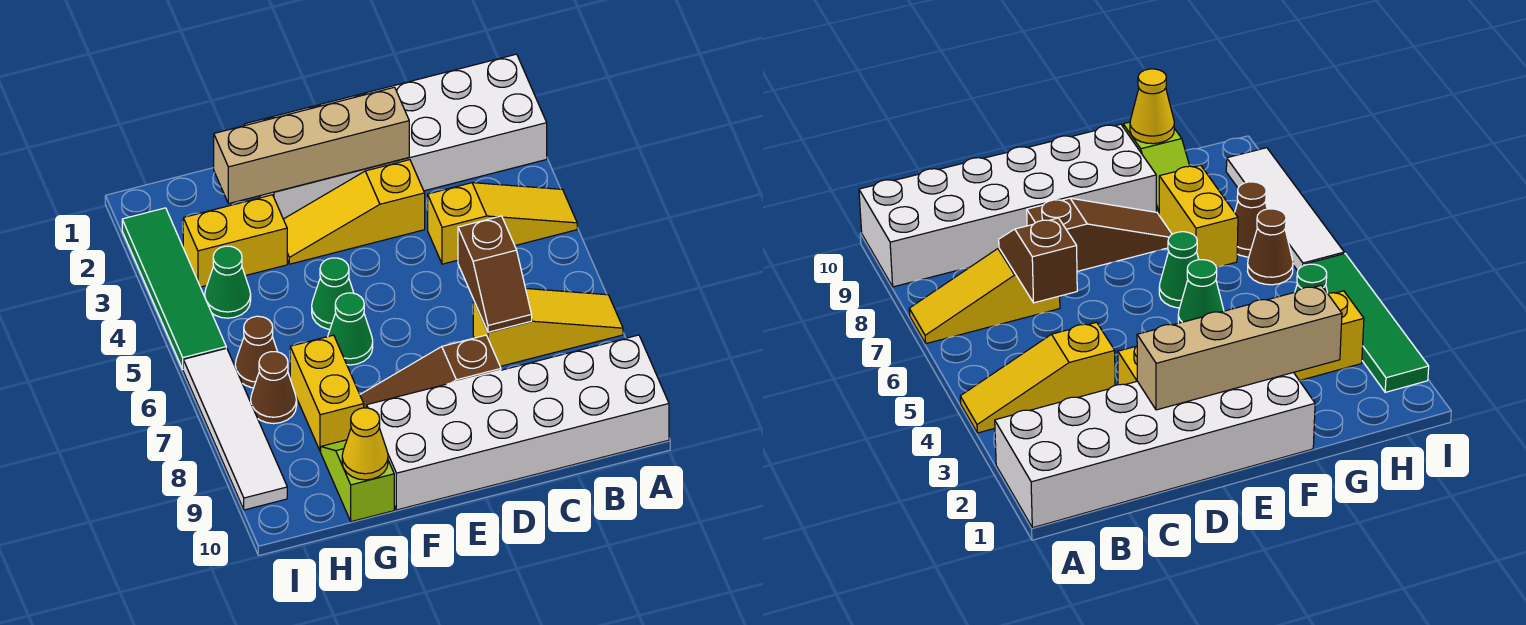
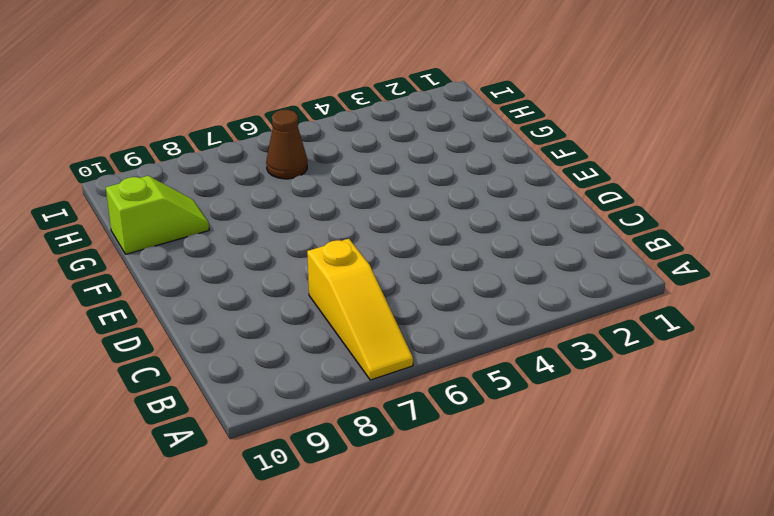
none -> white 2x6 brick [244,54,547,219]
none -> yellow 1x3 slope [428,183,577,264]
none -> white 2x6 brick [367,335,669,510]

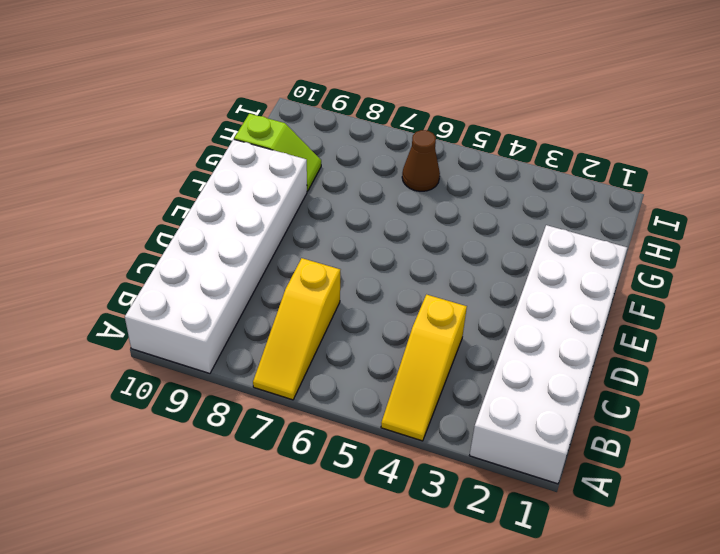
none -> yellow 1x3 slope [283,160,425,264]
none -> brown 1x3 slope [360,335,501,408]
none -> green 1x1 cone [312,258,354,329]

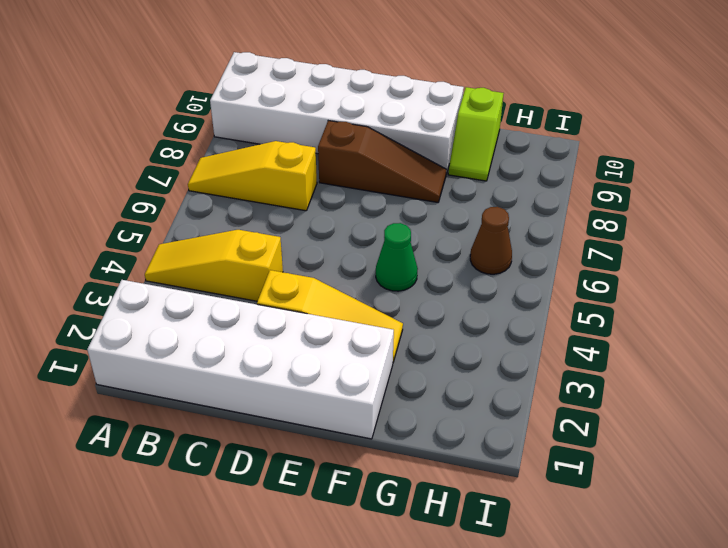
none -> green 1x1 cone [328,293,373,365]
none -> yellow 1x2 brick [183,195,287,287]
none -> yellow 1x2 brick [290,335,364,451]

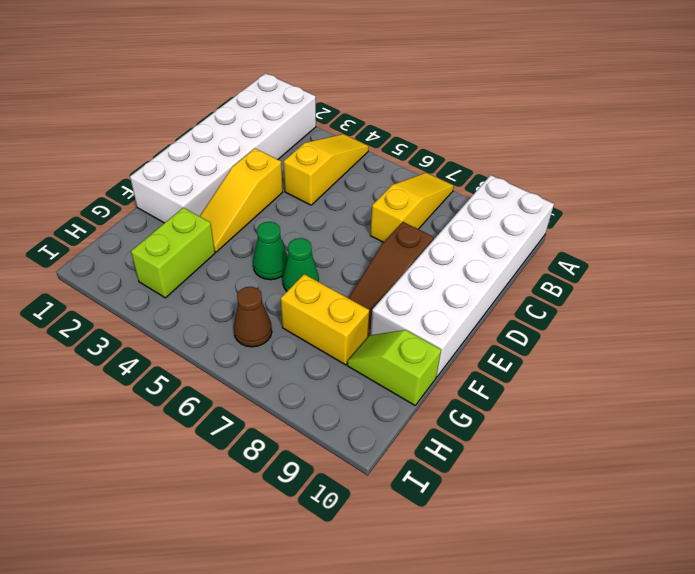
lime 1x2 brick [131,208,215,298] -> yellow 1x2 brick [183,195,287,287]
none -> green 1x1 cone [205,246,251,318]
none -> brown 1x1 cone [251,352,297,424]
none -> green 1x4 tile [122,208,226,369]

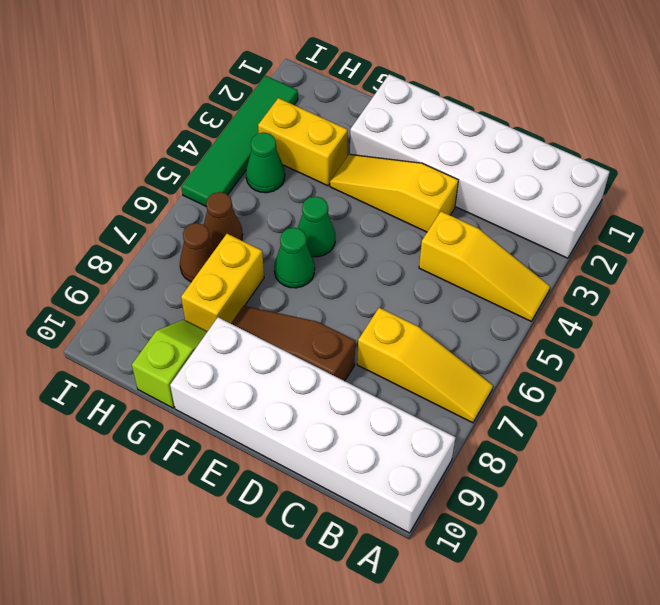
none -> white 1x4 tile [183,348,287,510]
none -> brown 1x2 slope [458,216,532,332]
none -> tan 1x4 brick [214,87,409,204]

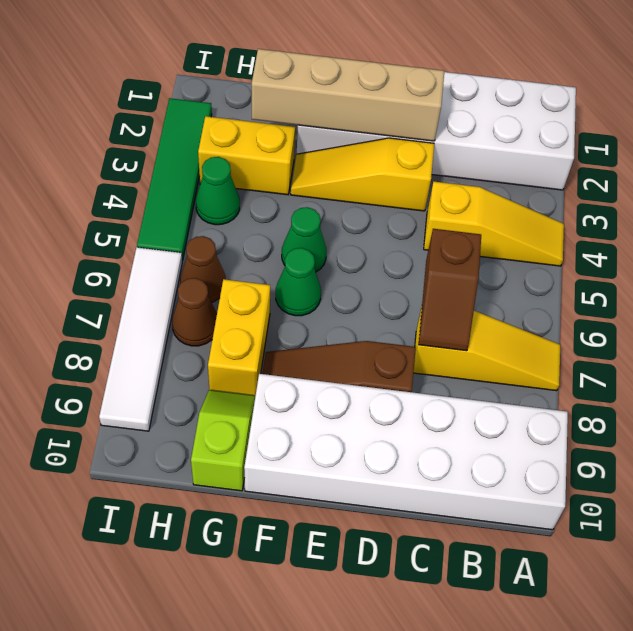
none -> yellow 1x1 cone [342,408,388,480]

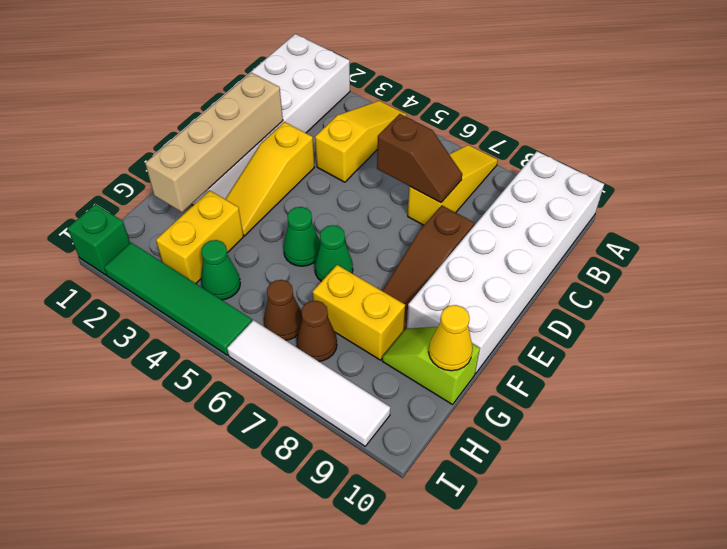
green 1x1 brick [67,204,130,275] -> none

